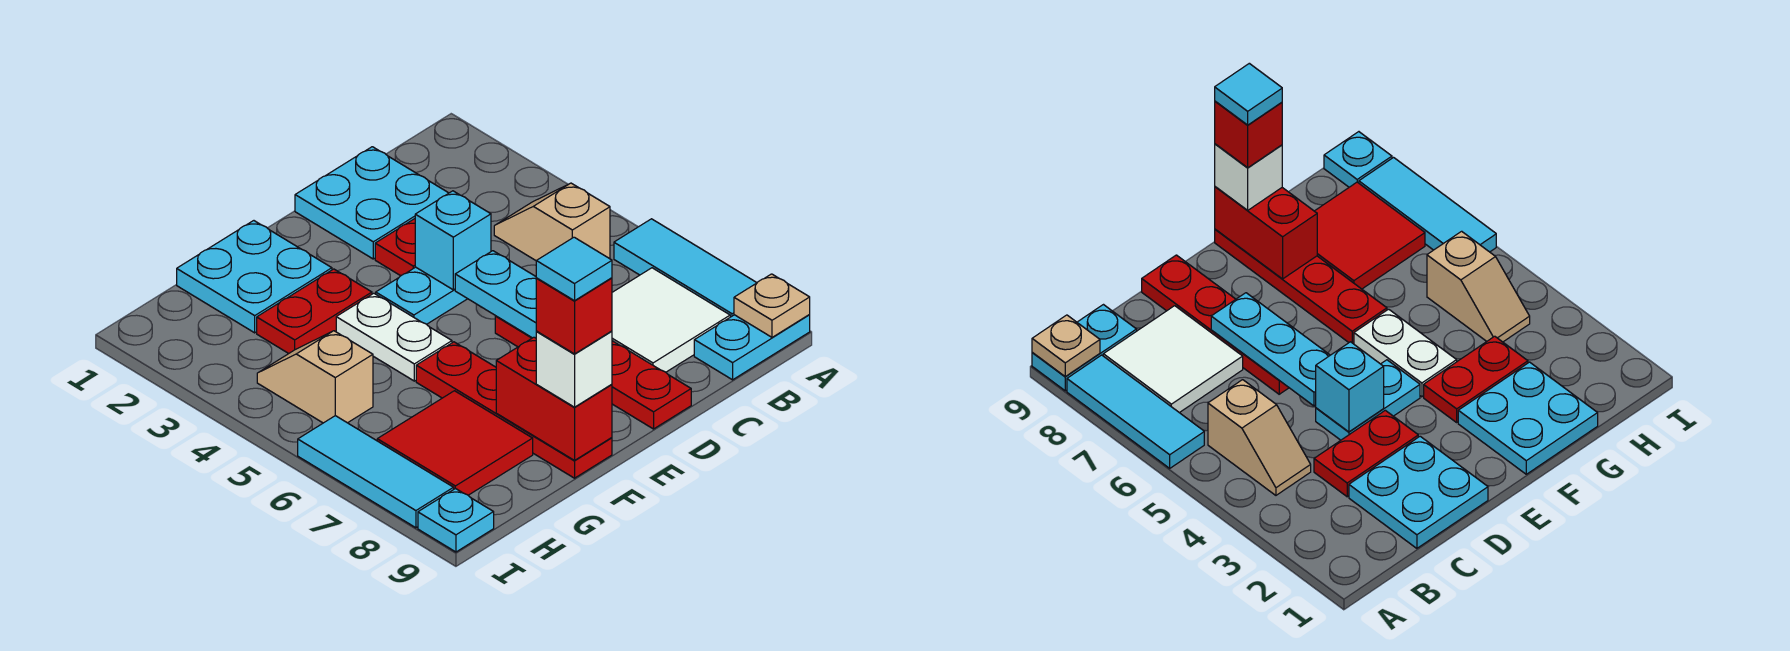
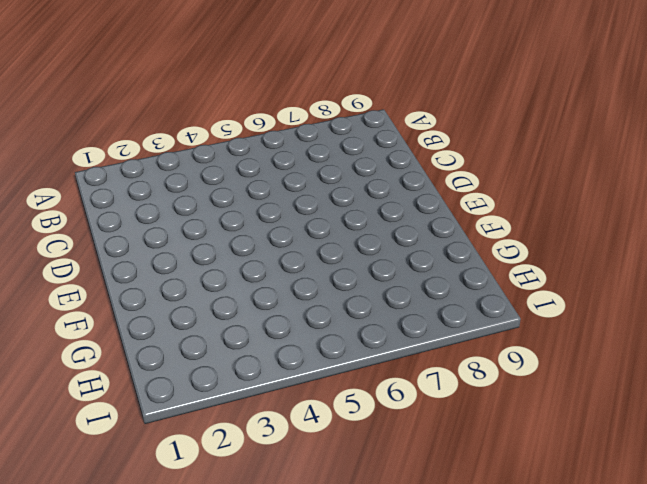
none -> cyan 1x3 tile [614,219,757,317]
none -> cyan 1x2 plate [694,315,810,380]
none -> tan 1x2 slope [494,183,610,261]

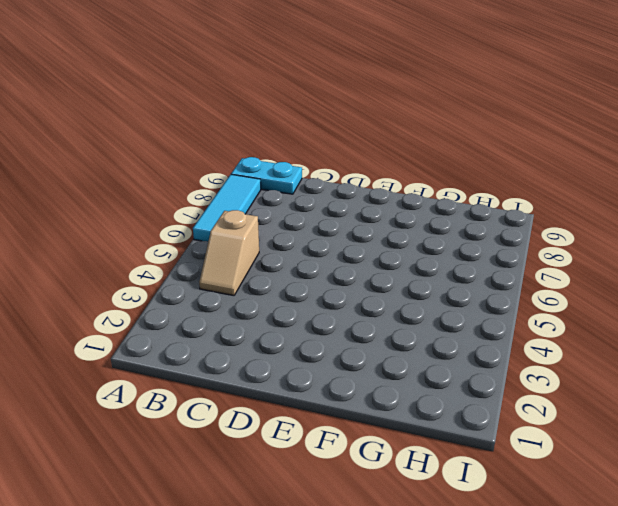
none -> white 2x2 tile [612,268,730,372]
none -> cyan 2x2 plate [295,147,448,259]
none -> red 1x2 plate [375,219,415,276]

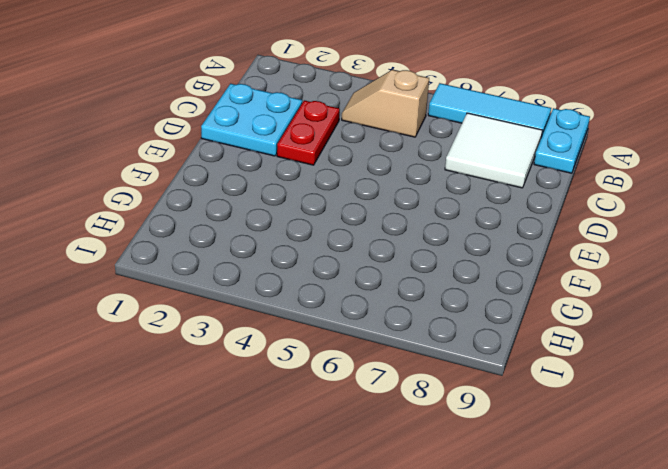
none -> cyan 1x2 plate [376,267,467,324]
none -> red 1x4 plate [495,316,691,429]
none -> cyan 2x2 plate [177,221,332,333]

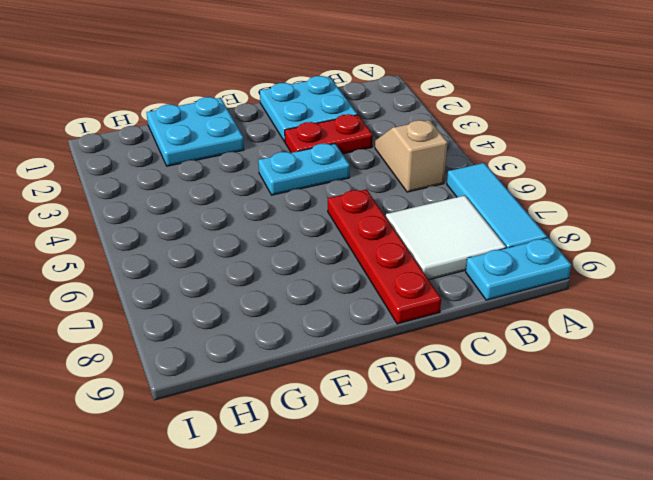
none -> red 1x2 plate [257,269,372,354]
none -> white 1x2 plate [336,293,452,381]
none -> red 1x4 plate [416,342,612,478]

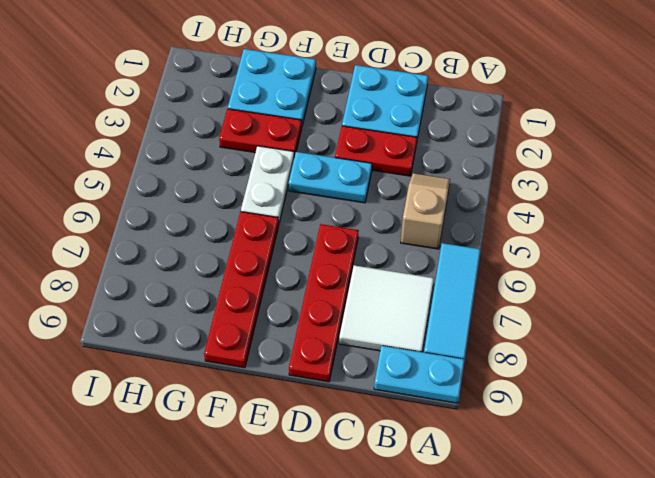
none -> red 2x2 tile [377,391,533,495]
none -> tan 1x2 slope [257,331,373,423]
none -> cyan 1x3 tile [298,416,454,528]

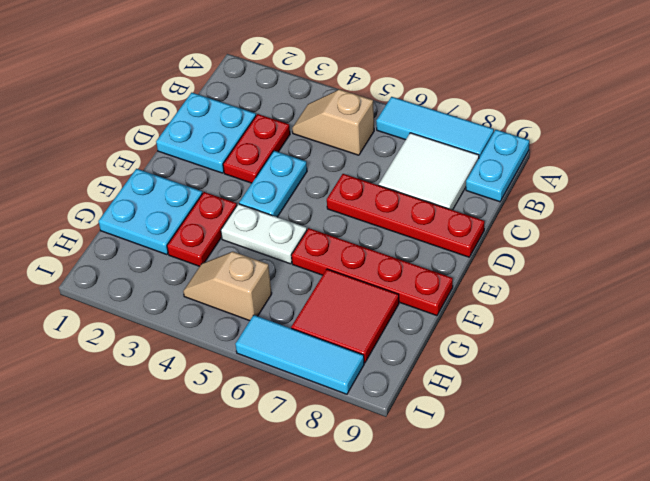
none -> cyan 1x1 plate [418,488,494,552]
none -> tan 1x1 plate [734,274,810,337]
none -> cyan 1x1 brick [415,191,491,290]

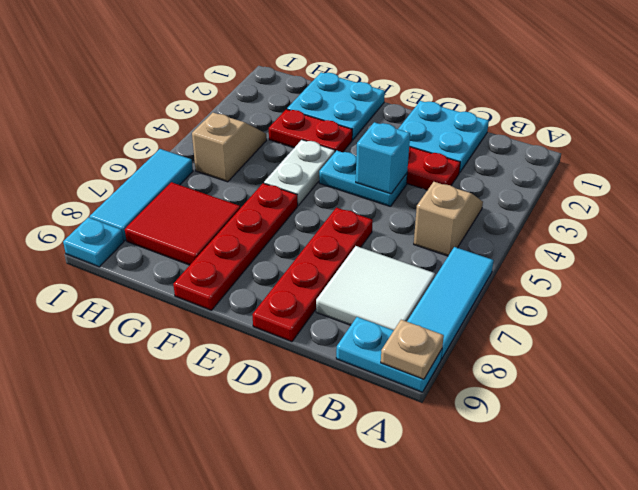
none -> cyan 1x3 plate [455,251,537,338]
none -> red 1x2 brick [496,337,612,460]
none -> white 1x1 brick [536,331,612,407]

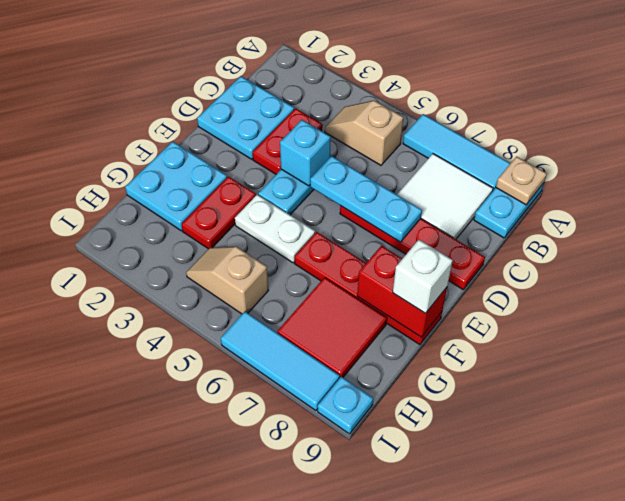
none -> red 1x1 brick [536,278,612,354]
none -> cyan 1x1 tile [536,237,612,301]

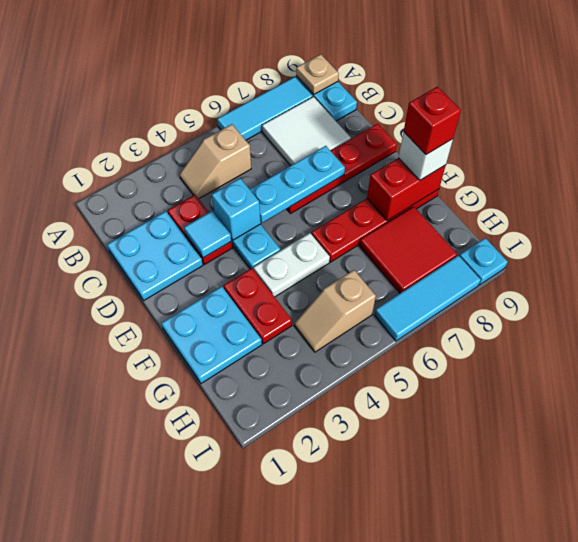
cyan 1x1 tile [184,211,231,258] -> cyan 1x1 tile moved to [536,237,612,301]

